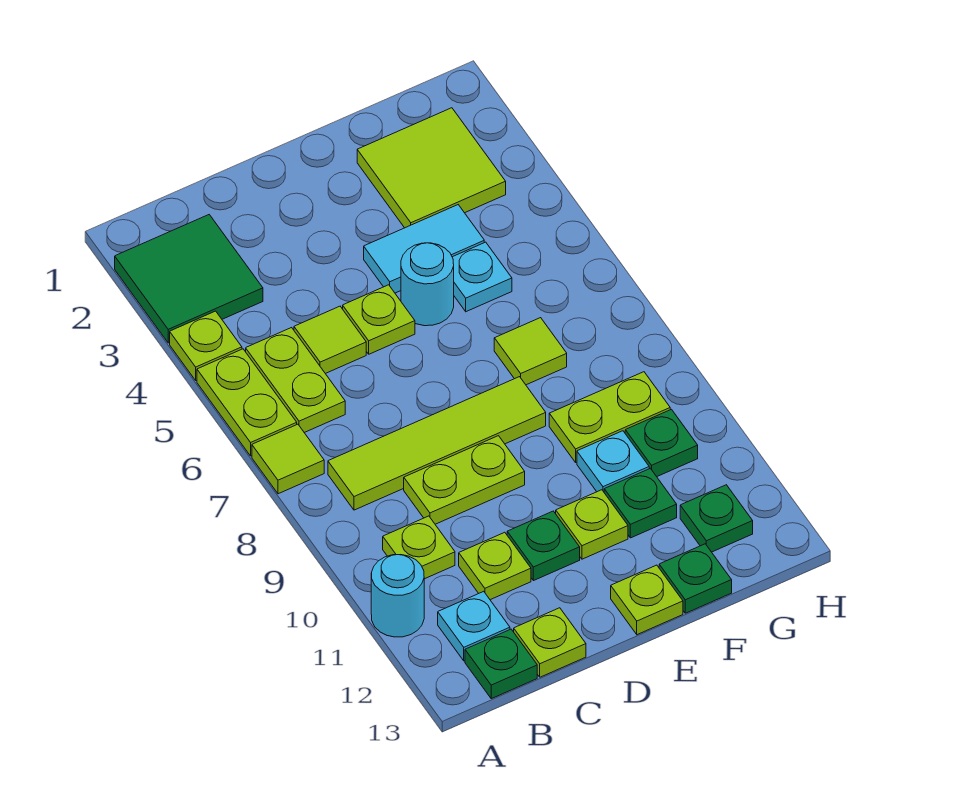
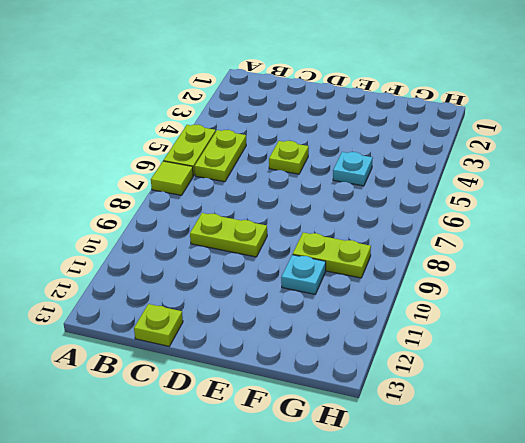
none -> green 2x2 tile [115,215,263,343]
none -> lime 1x1 plate [170,311,242,380]
none -> cyan 1x1 round brick [371,555,424,637]

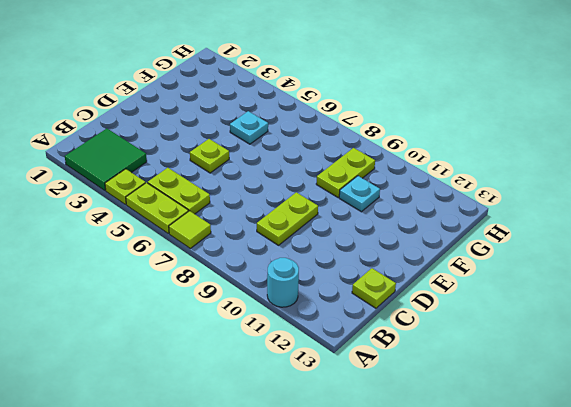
none -> lime 1x4 tile [328,377,546,510]
none -> lime 1x1 plate [383,516,455,579]
none -> cyan 1x1 plate [438,591,510,661]

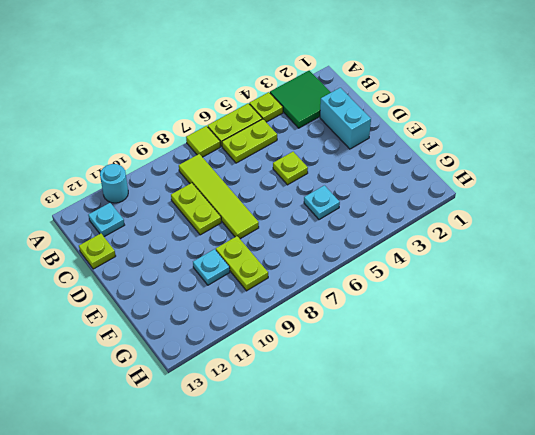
cyan 1x2 brick [320,88,371,149] -> none
none -> lime 1x1 plate [383,516,455,579]
none -> green 1x1 plate [465,629,537,699]
none -> lime 1x1 tile [294,306,366,374]

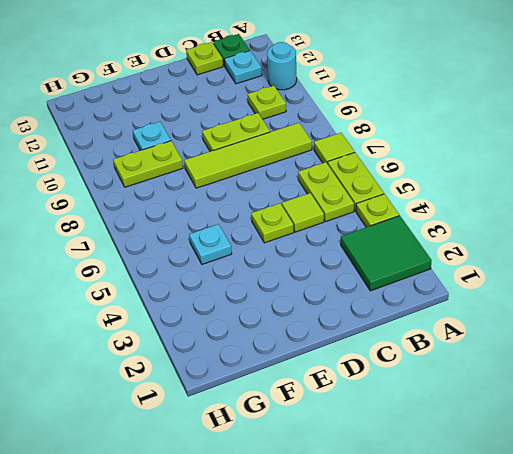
none -> lime 1x1 plate [459,532,531,600]
none -> green 1x1 plate [507,511,580,581]
none -> cyan 1x2 tile [364,205,484,293]

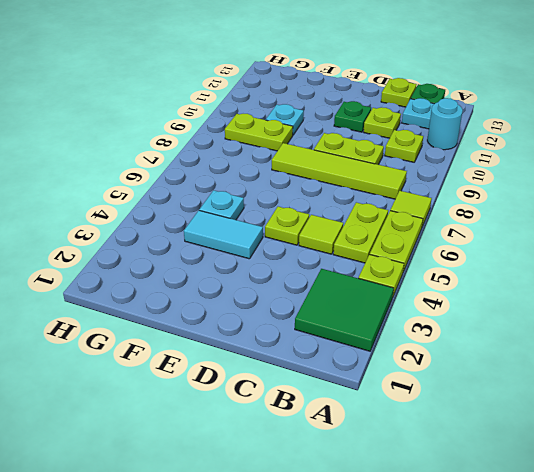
none -> cyan 1x1 round brick [401,243,454,326]
none -> lime 1x1 plate [556,490,628,559]
none -> lime 1x1 plate [611,565,683,635]

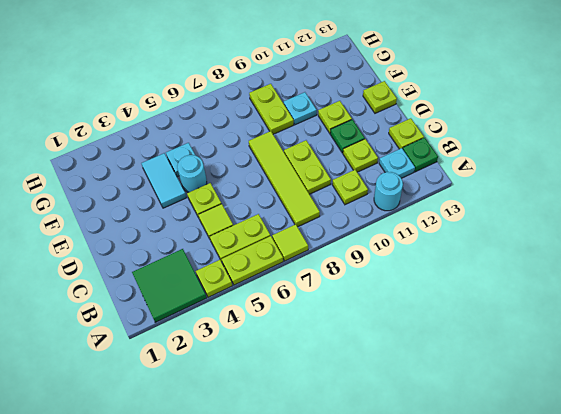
none -> lime 2x2 tile [357,108,506,228]
none -> lime 1x1 tile [494,318,567,385]
none -> green 1x1 plate [604,468,677,538]

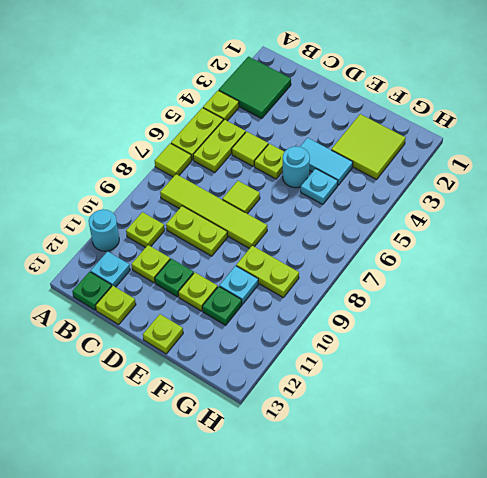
lime 1x1 tile [222,181,260,214] -> lime 1x1 tile moved to [494,318,567,385]
none -> green 1x1 plate [659,544,732,613]
none -> green 1x1 plate [625,409,698,477]
none -> green 1x1 plate [680,485,753,552]

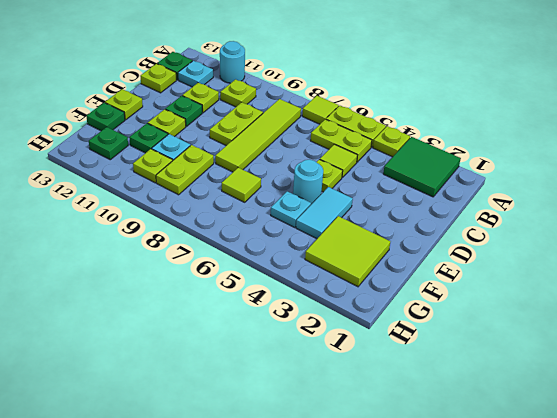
lime 1x1 plate [133,149,173,183] -> green 1x1 plate [625,409,698,477]

